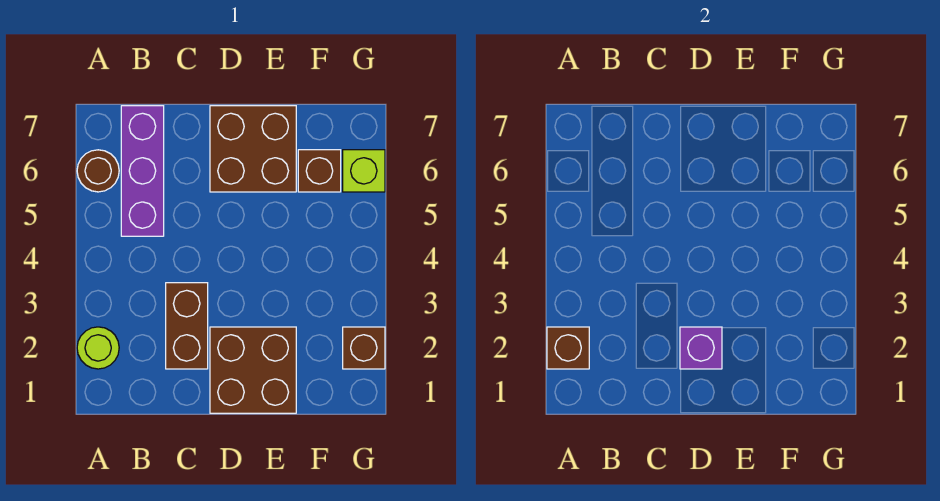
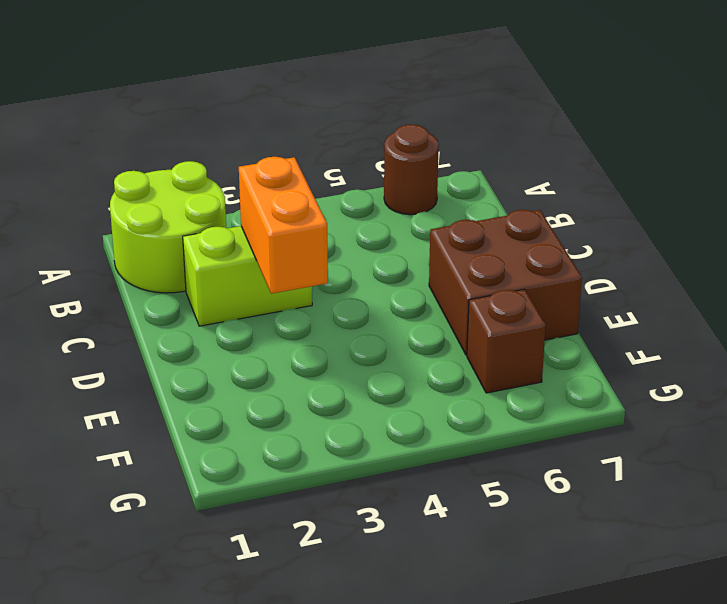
lime 2x2 round brick [110,161,226,293] -> lime 1x1 round brick [77,327,119,369]
lime 1x2 brick [183,226,312,326] -> brown 1x2 brick [166,283,208,369]
orange 1x2 brick [239,157,328,294] -> none
none -> purple 1x3 brick [121,106,164,236]
none -> brown 2x2 brick [210,327,296,413]

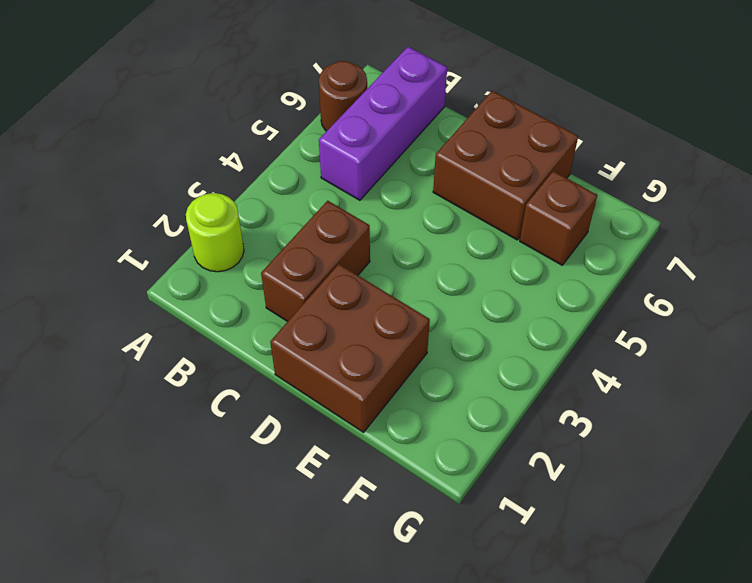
none -> brown 1x1 brick [343,327,385,369]
none -> lime 1x1 brick [343,150,385,192]

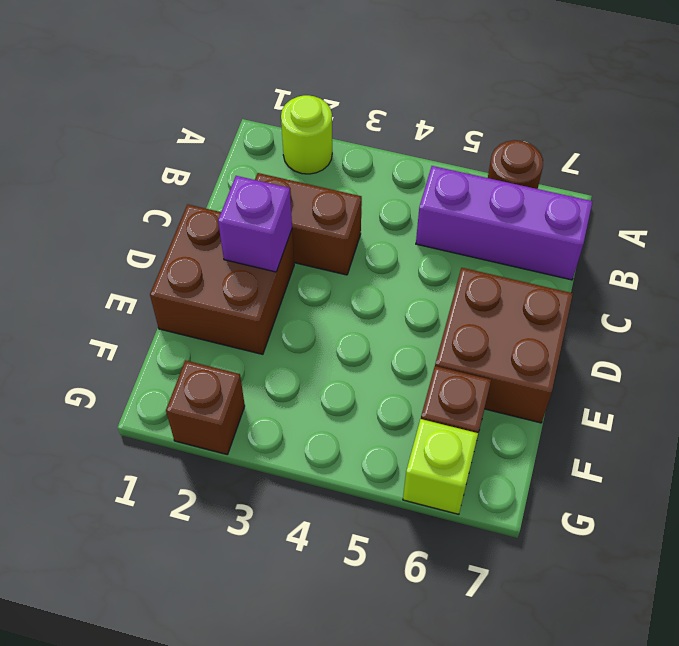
none -> brown 1x1 brick [547,327,589,369]

